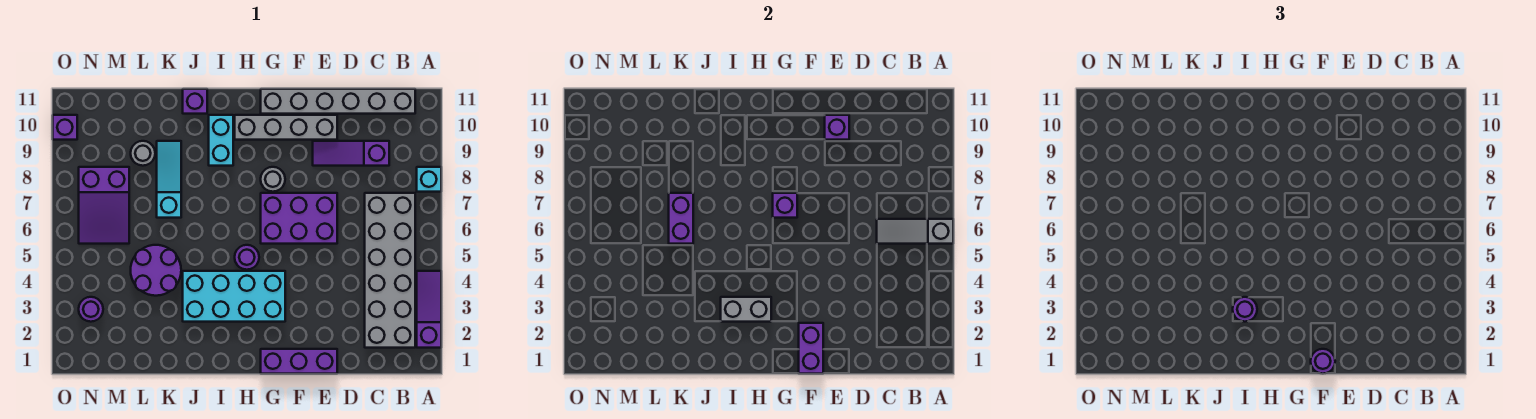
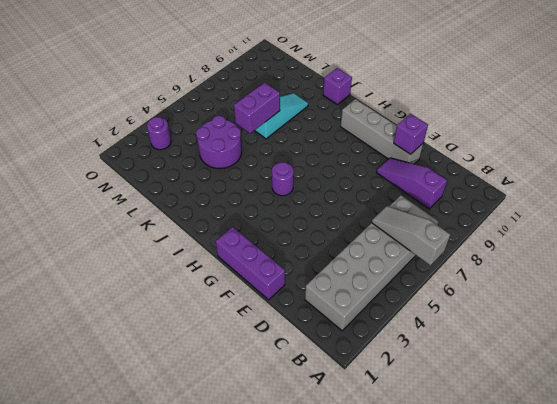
none -> purple 1x3 slope [417,271,441,348]
none -> cyan 1x1 brick [417,167,441,192]
none -> grey 1x6 brick [261,89,415,114]

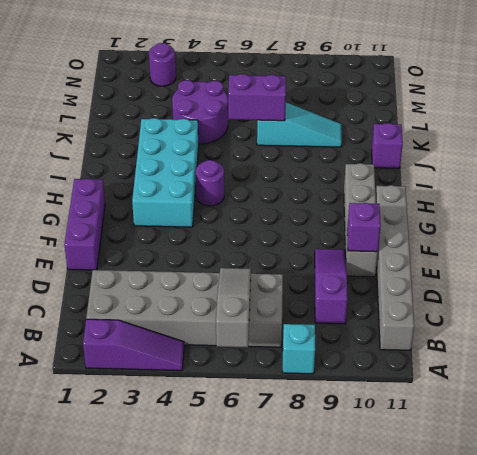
none -> purple 2x3 brick [261,193,337,244]
none -> grey 1x1 round brick [261,167,285,192]
none -> cyan 1x2 brick [209,115,233,166]

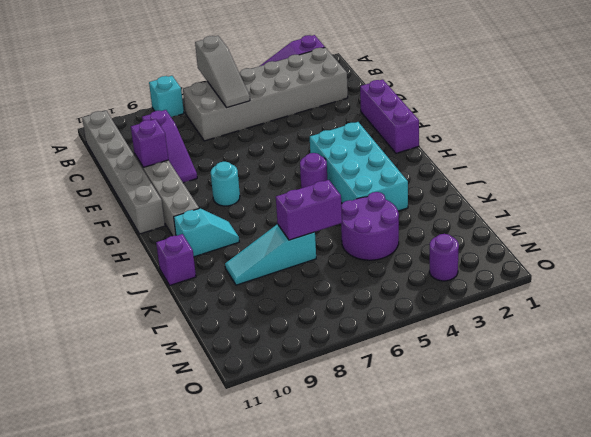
cyan 1x1 round brick [211,162,240,206] -> grey 1x1 round brick [261,167,285,192]
cyan 1x2 slope [174,208,239,257] -> cyan 1x2 brick [209,115,233,166]
none -> purple 2x3 brick [261,193,337,244]
none -> grey 1x1 round brick [131,141,155,166]
none -> purple 2x3 slope [79,167,129,244]

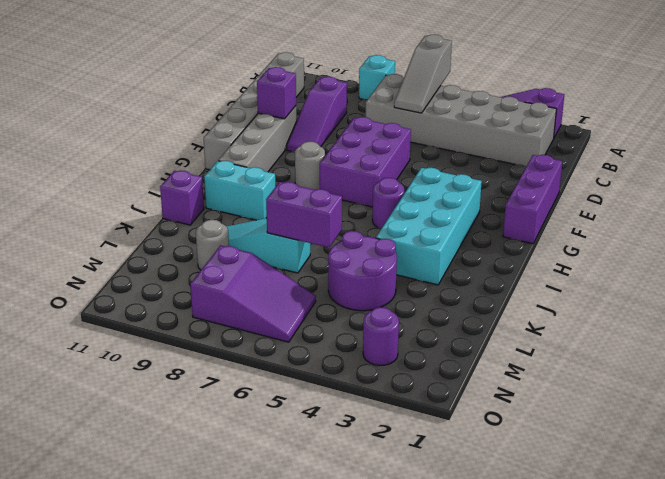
none -> purple 1x1 brick [53,115,77,140]
none -> purple 1x2 brick [799,323,823,374]
none -> purple 1x1 brick [773,193,797,218]

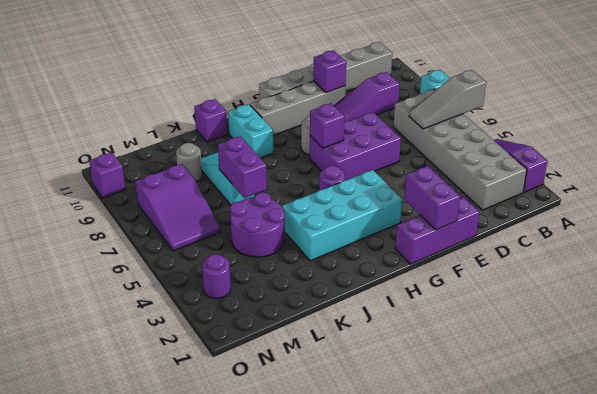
none -> grey 1x2 brick [721,297,771,322]
none -> purple 1x1 round brick [1311,349,1335,374]
none -> purple 1x1 round brick [1233,297,1257,322]

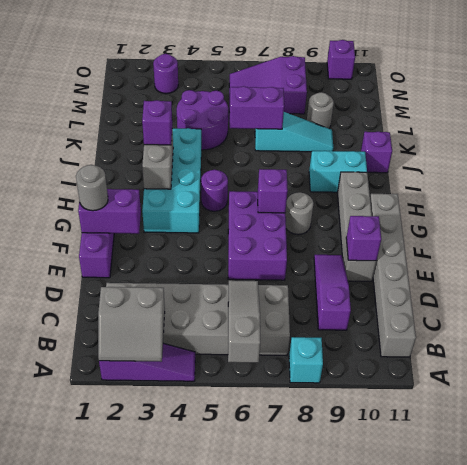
grey 2x2 slope [98,287,165,362] -> none
grey 1x1 round brick [76,165,108,211] -> purple 1x1 round brick [1311,349,1335,374]
purple 1x1 brick [142,100,172,145] -> purple 1x1 round brick [1233,297,1257,322]

